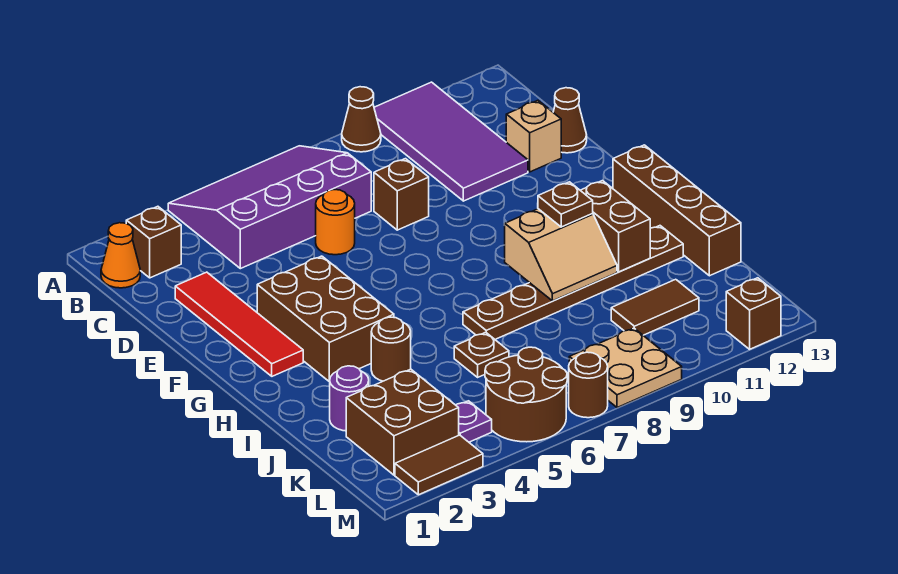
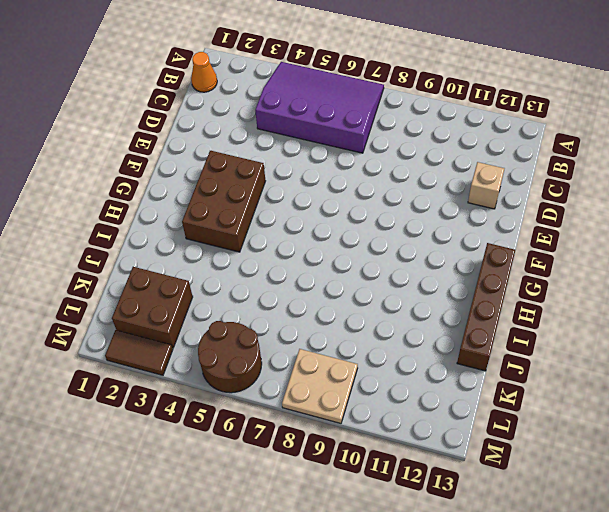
none -> brown 1x1 cone [342,87,381,152]
none -> purple 2x4 tile [374,82,528,201]
none -> brown 1x1 brick [126,206,181,278]

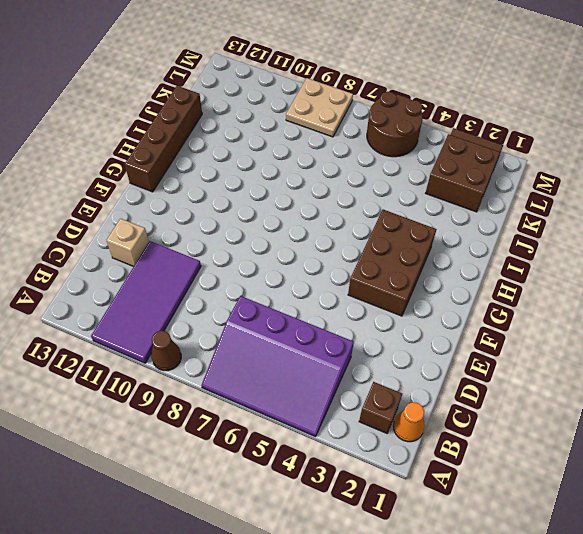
none -> red 1x4 tile [175,272,303,376]
none -> orange 1x1 round brick [316,190,355,255]
none -> brown 1x1 brick [374,159,429,230]

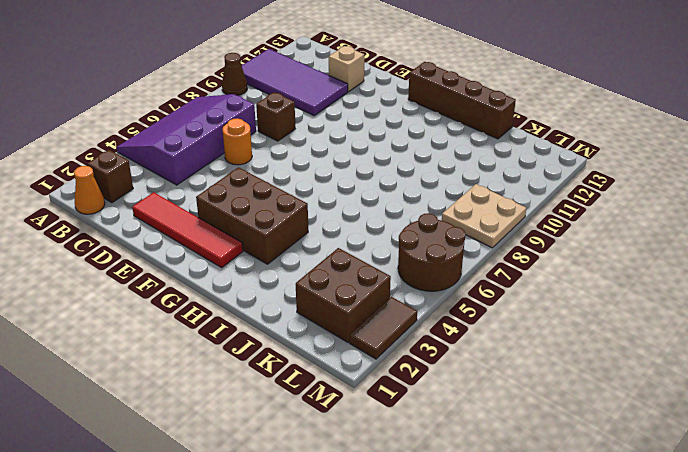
none -> brown 1x1 cone [553,88,587,153]
none -> brown 1x1 round brick [371,317,411,381]
none -> brown 1x6 plate [463,226,683,339]

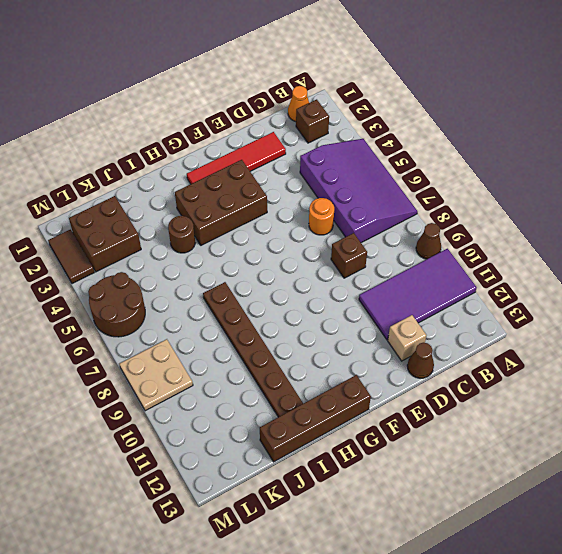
none -> purple 1x1 round brick [329,366,369,431]
none -> brown 1x1 plate [454,332,509,377]
none -> brown 1x2 tile [611,279,699,335]

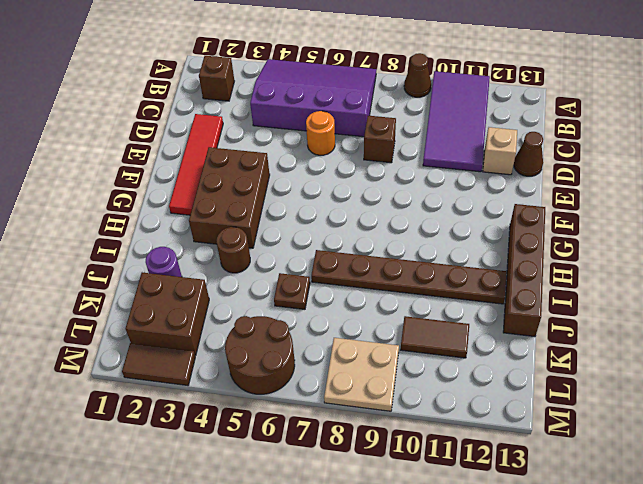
none -> orange 1x1 cone [101,223,140,288]
none -> purple 1x1 plate [456,401,492,442]
none -> brown 1x1 round brick [569,352,608,418]

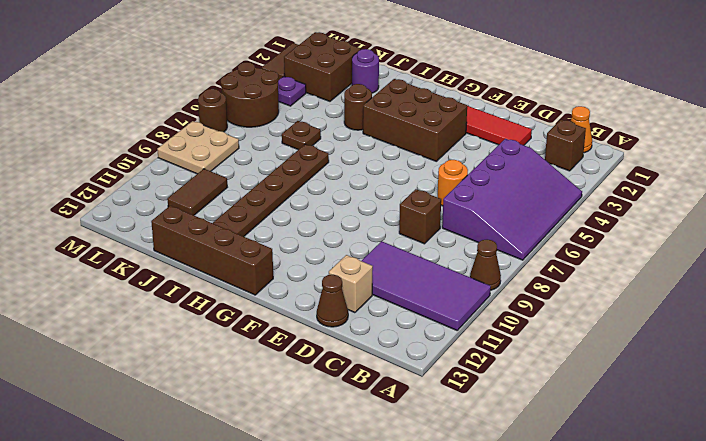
none -> brown 1x1 brick [726,278,781,349]
none -> tan 2x2 slope [505,209,617,301]
none -> brown 1x2 brick [580,181,650,272]

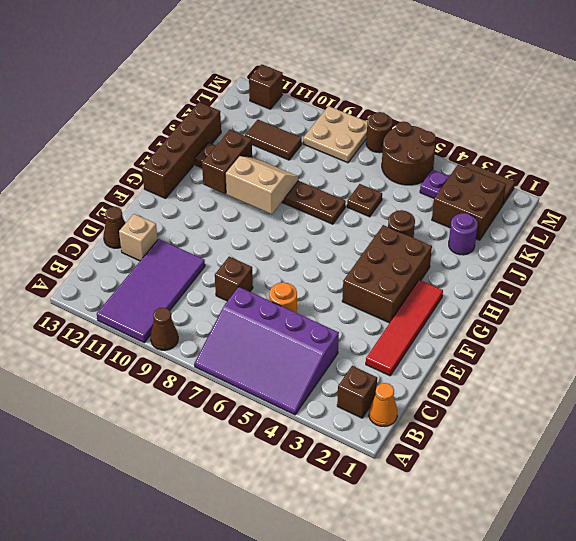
none -> brown 1x1 plate [538,182,593,227]

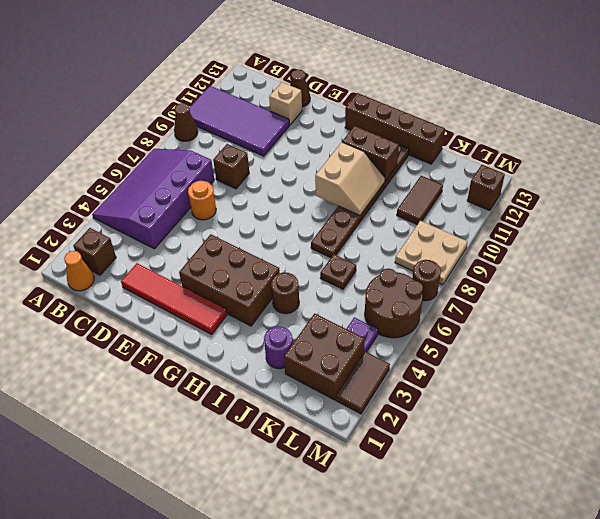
none -> brown 1x1 plate [538,182,593,227]

